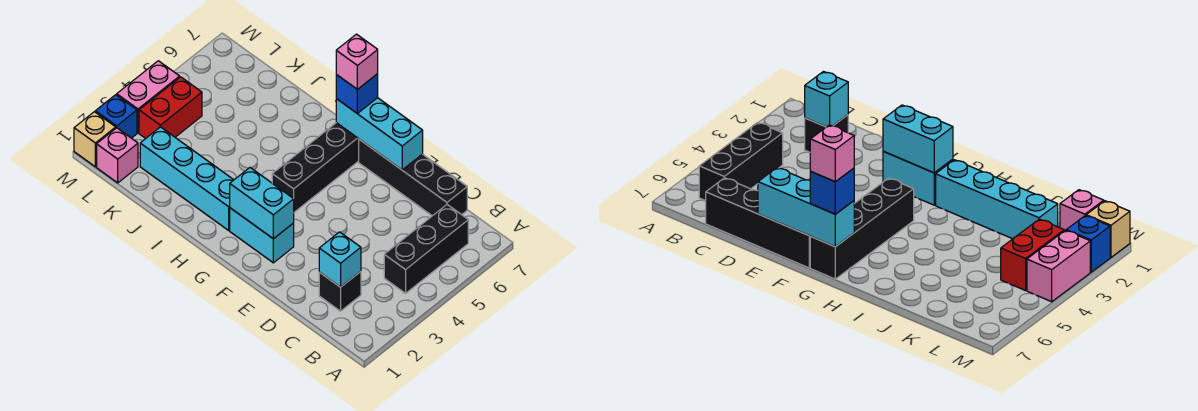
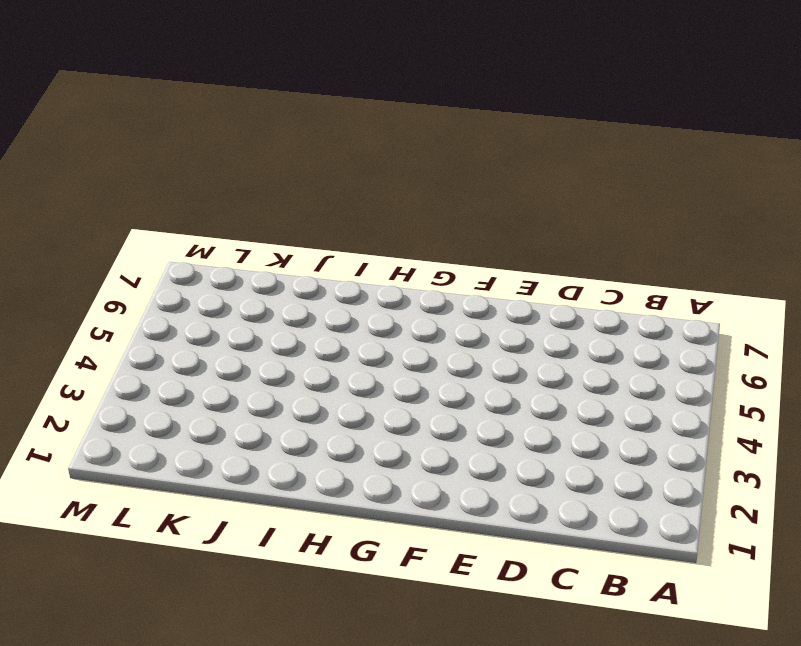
none -> black 1x3 brick [384,205,468,293]
none -> black 1x1 brick [319,271,361,311]
none -> black 1x4 brick [359,139,467,216]

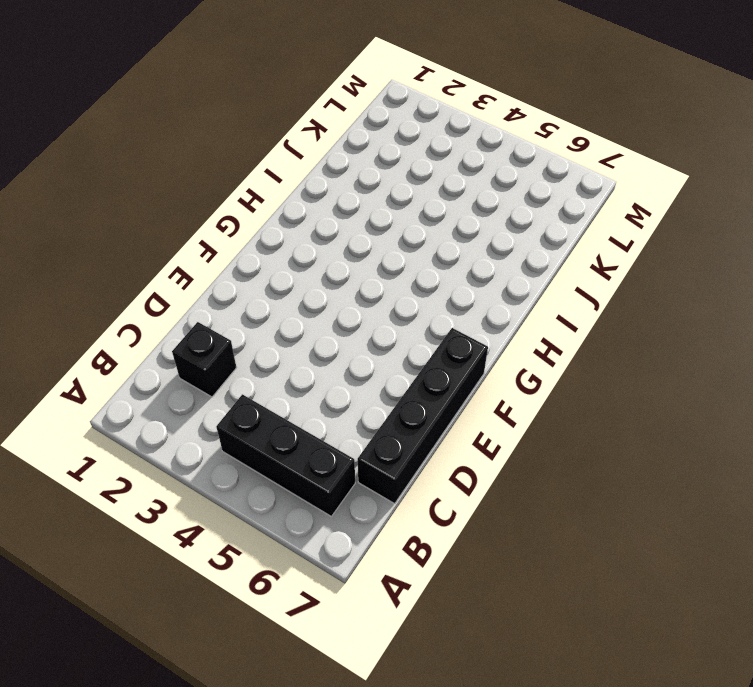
none -> cyan 1x2 brick [230,208,294,263]
none -> black 1x4 brick [272,123,359,212]
none -> cyan 1x4 brick [140,127,233,230]

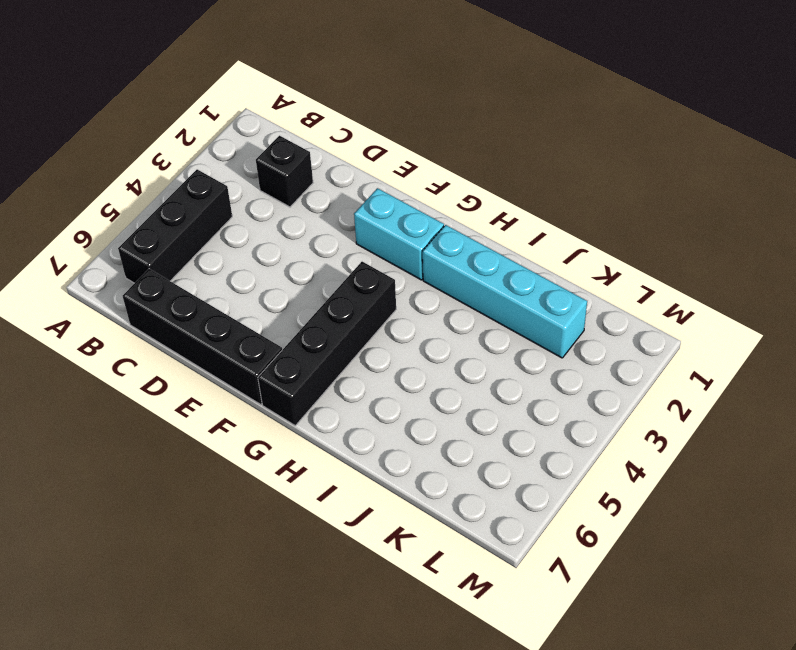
none -> pink 1x1 brick [97,128,138,183]
none -> red 1x2 brick [139,77,202,139]
none -> tan 1x1 brick [74,112,116,167]

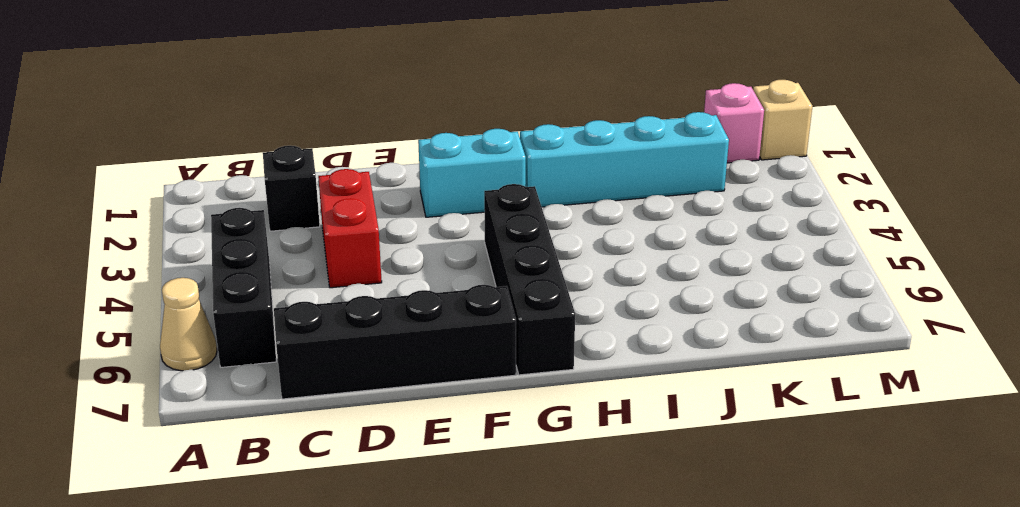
tan 1x1 cone [160,278,217,371] -> none
red 1x2 brick [318,169,382,288] -> red 1x2 brick moved to [139,77,202,139]
none -> blue 1x1 brick [95,95,137,138]
none -> pink 1x2 brick [117,61,180,133]
none -> cyan 1x1 brick [319,232,361,287]

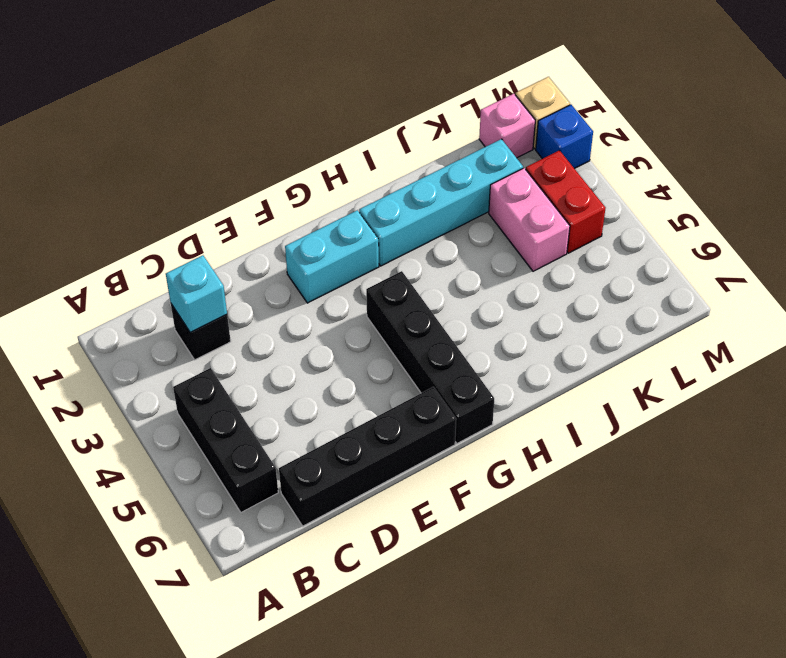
pink 1x2 brick [489,168,570,271] -> pink 1x2 brick moved to [117,61,180,133]
none -> cyan 1x3 brick [336,98,423,170]
none -> cyan 1x2 brick [230,168,294,239]
none -> blue 1x1 brick [336,74,378,113]

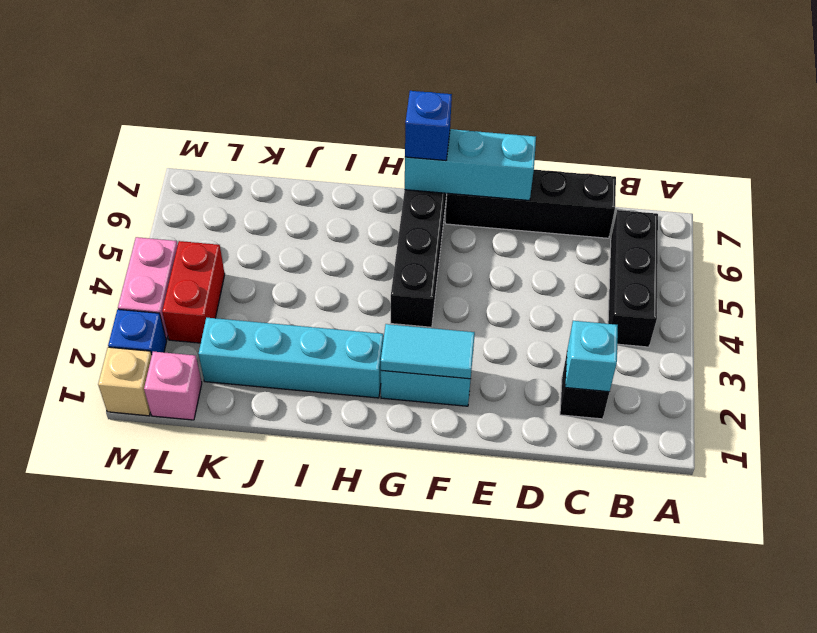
cyan 1x2 tile [381,324,475,379] -> cyan 1x2 brick [230,168,294,239]
none -> pink 1x1 brick [336,34,378,89]

